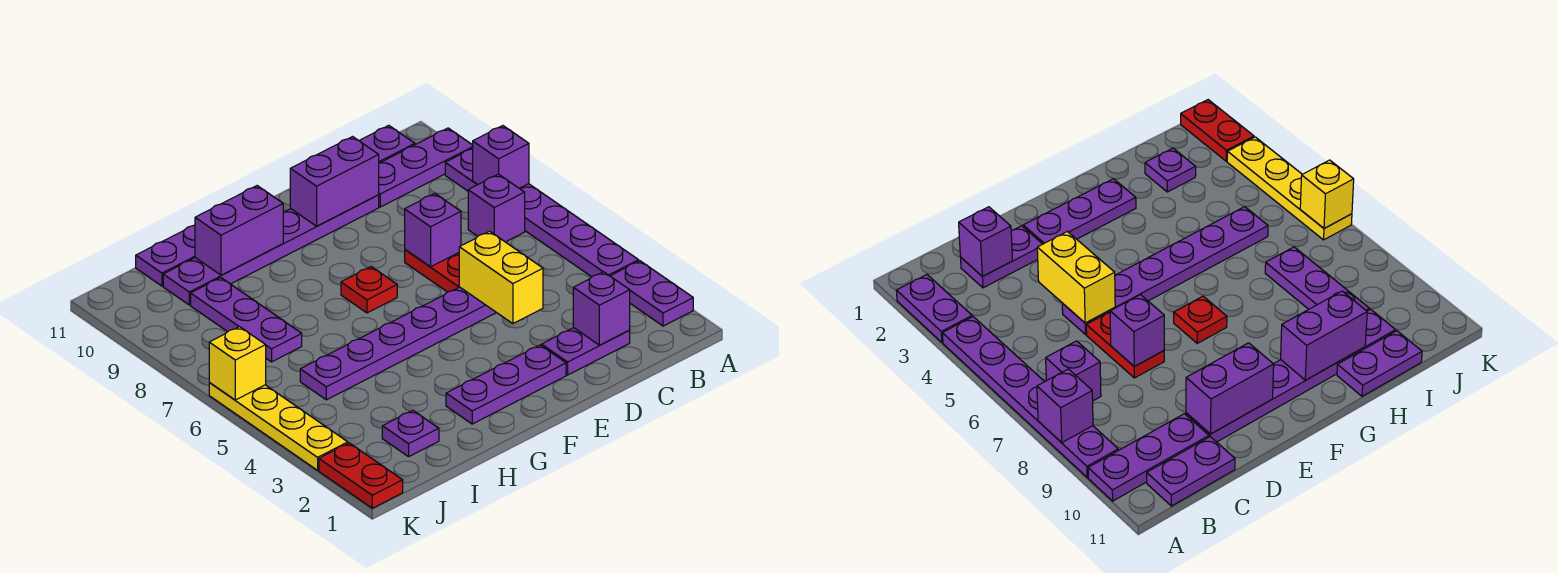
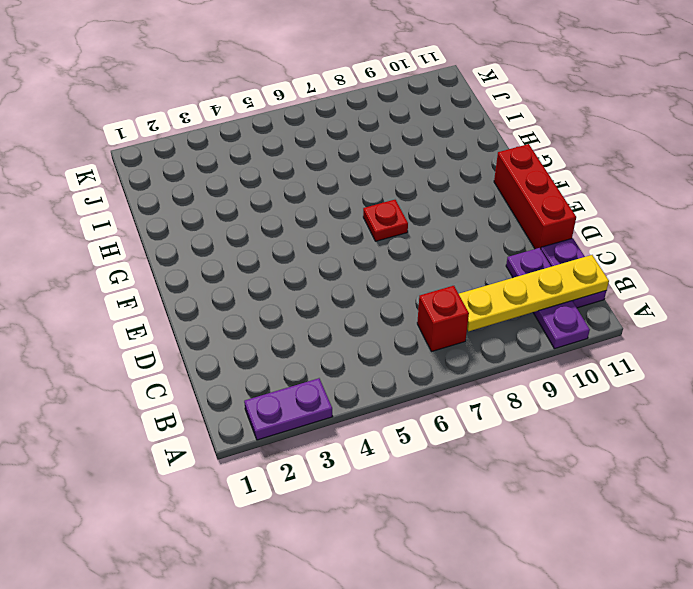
red 1x1 brick [417,286,469,352] -> purple 1x1 brick [468,174,525,242]
yellow 1x4 plate [459,255,609,331] -> yellow 1x4 plate moved to [209,383,348,470]
red 1x3 brick [494,144,576,249] -> none
none -> purple 1x6 plate [445,148,639,277]
none -> purple 1x2 plate [542,328,630,375]
none -> purple 1x6 plate [300,287,496,400]

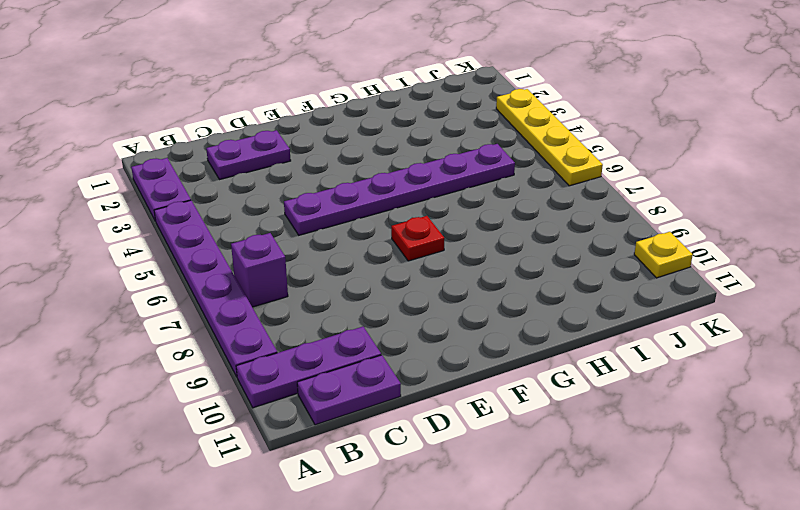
yellow 1x1 plate [634,232,693,278] -> none
none -> red 1x2 plate [405,250,459,292]
none -> purple 1x6 plate [163,195,379,305]
none -> purple 1x3 plate [446,345,566,424]

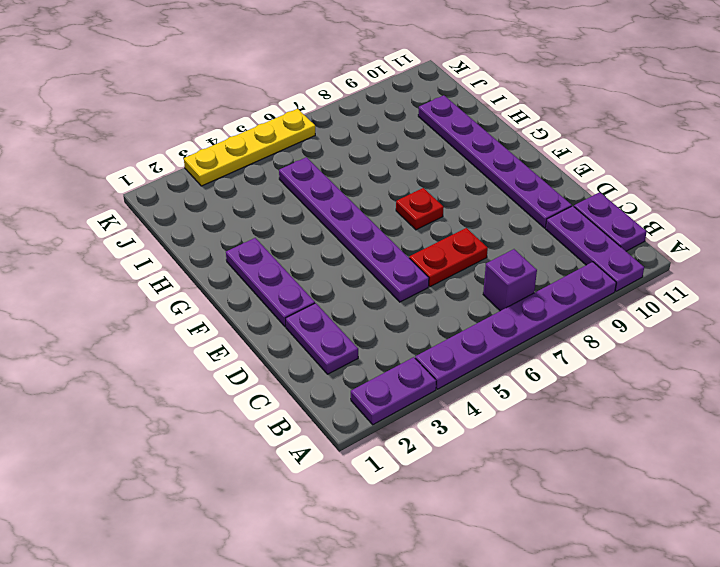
none -> purple 1x2 plate [136,225,195,286]
none -> purple 1x1 plate [382,410,439,457]
none -> purple 1x3 plate [191,278,302,362]

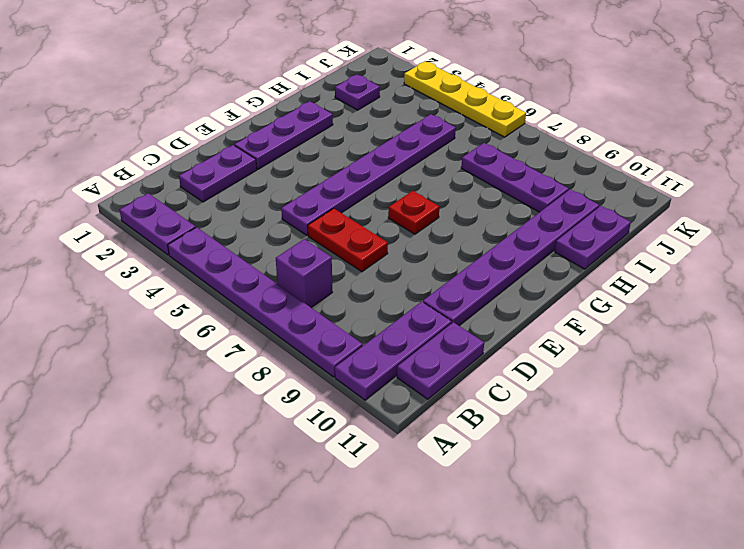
none -> red 1x2 plate [319,443,403,508]
none -> purple 1x1 brick [473,126,529,188]
none -> purple 1x1 brick [573,272,630,345]

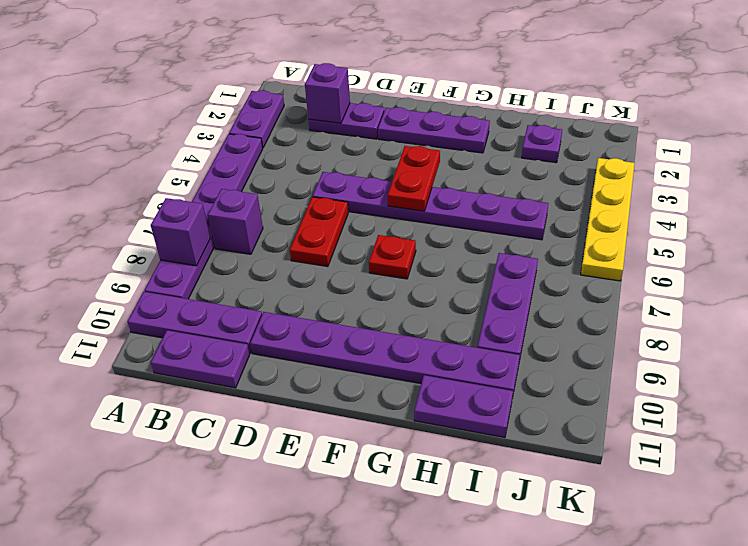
red 1x2 plate [388,146,440,211] -> red 1x2 plate moved to [319,443,403,508]
none -> yellow 1x2 brick [459,231,543,324]
none -> purple 1x1 brick [405,193,461,267]
none -> purple 1x2 brick [290,137,379,226]

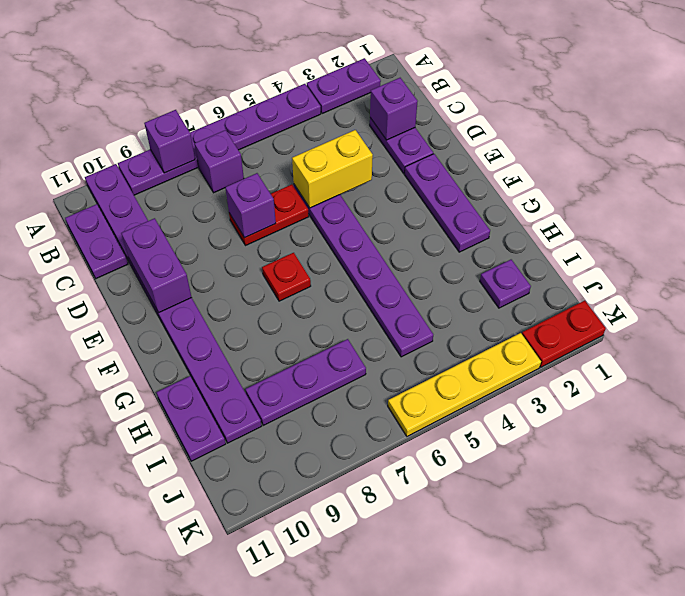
none -> purple 1x2 brick [195,186,283,275]
none -> yellow 1x1 brick [209,327,266,400]

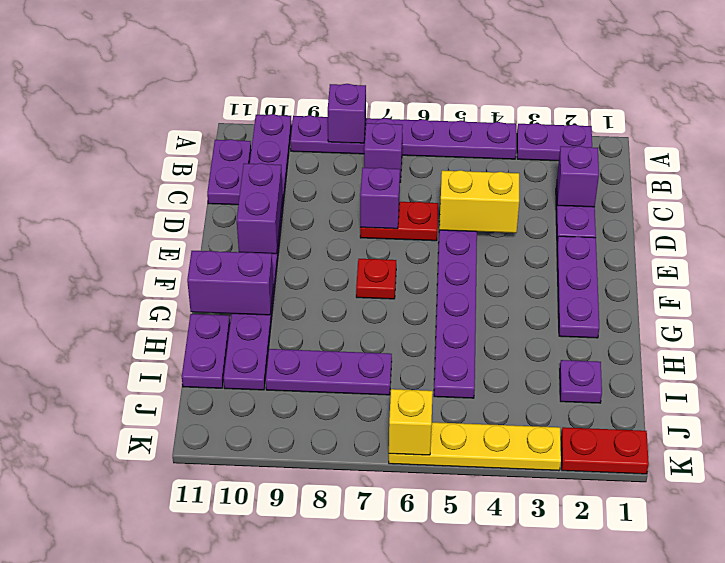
purple 1x2 brick [187,251,273,315] -> purple 1x2 brick turned to [195,186,283,275]

